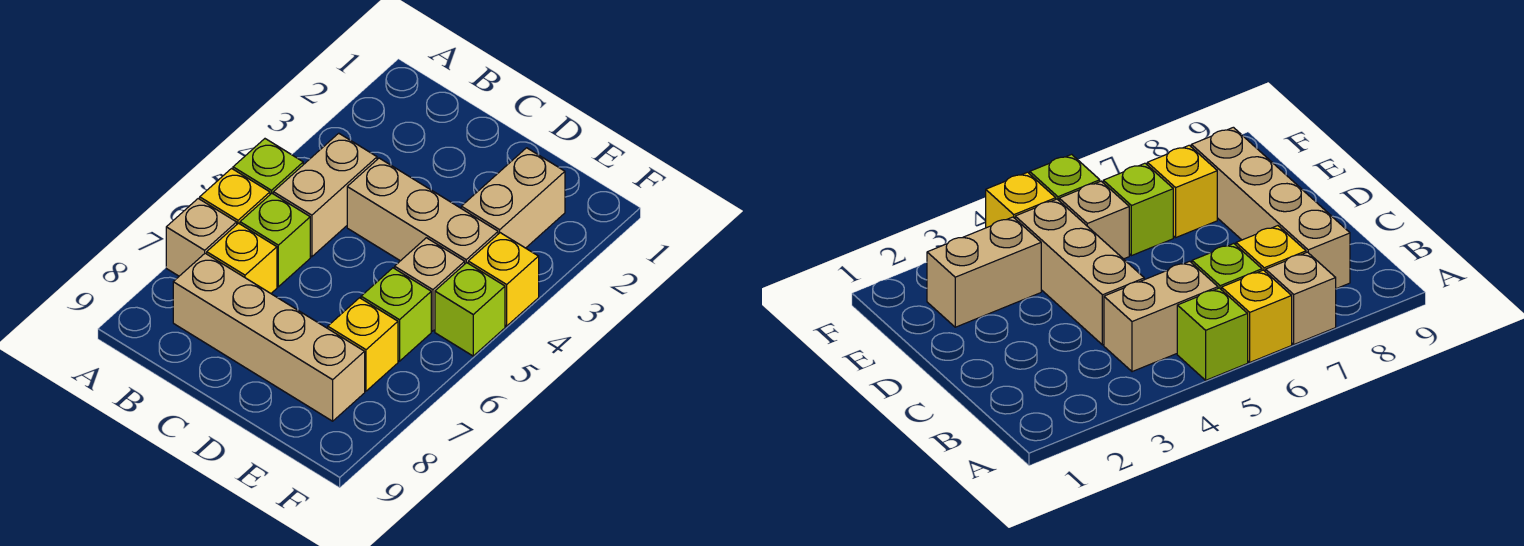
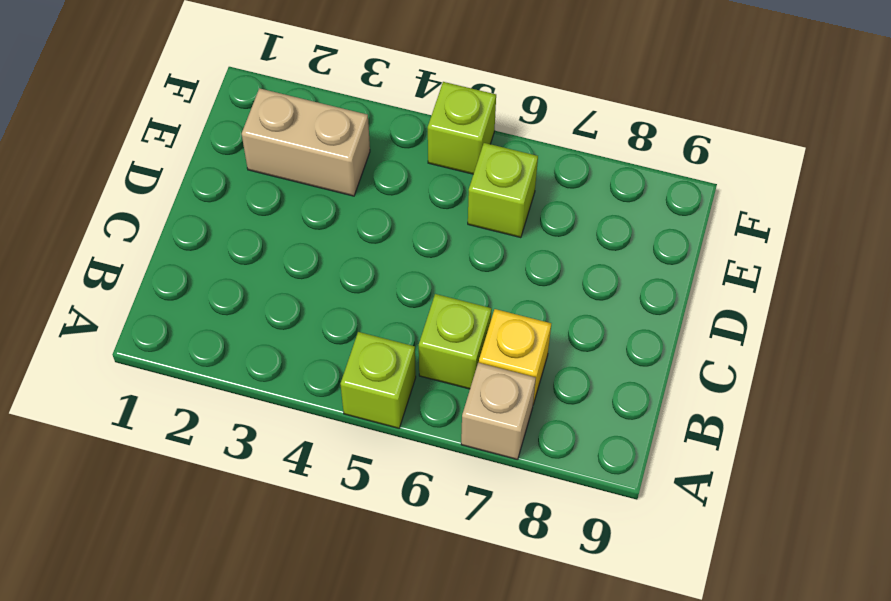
none -> yellow 1x1 brick [200,168,270,224]
none -> tan 1x2 brick [273,133,377,257]
none -> tan 1x4 brick [173,253,365,421]

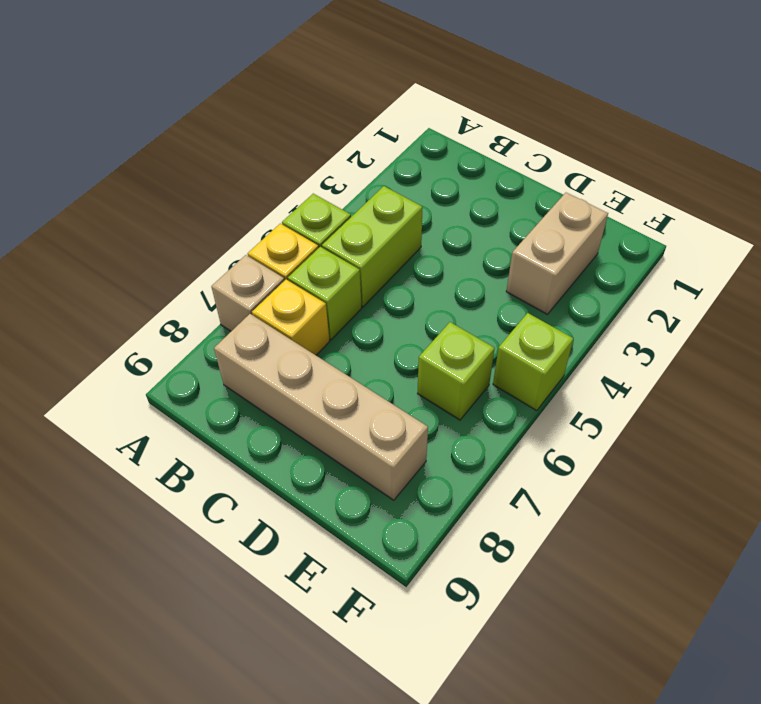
lime 1x2 brick [322,186,423,307] -> tan 1x2 brick [273,133,377,257]
none -> tan 1x3 brick [347,158,498,264]
none -> tan 1x1 brick [395,238,465,331]
none -> yellow 1x1 brick [328,298,398,391]

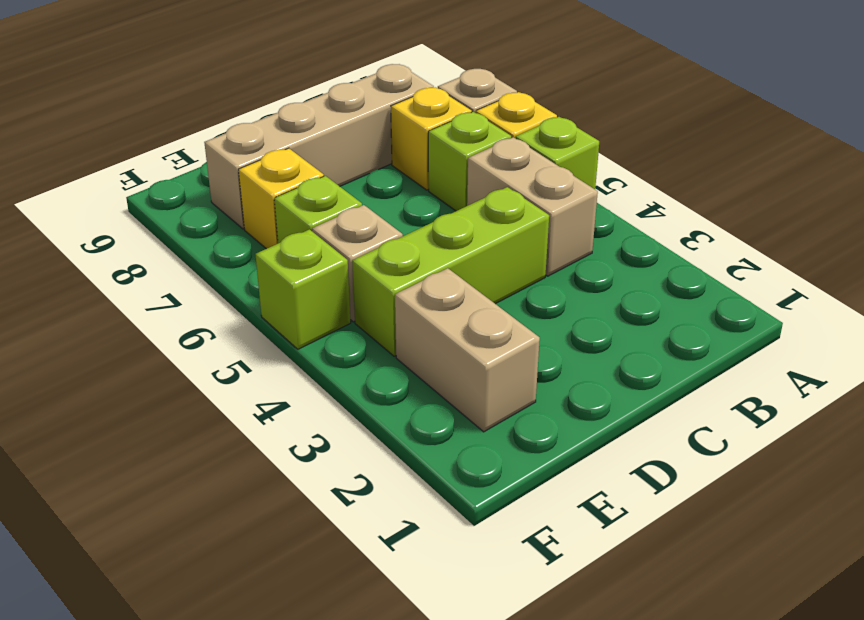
lime 1x3 brick [352,187,549,356] -> tan 1x3 brick [347,158,498,264]
none -> yellow 1x1 brick [468,233,539,326]

